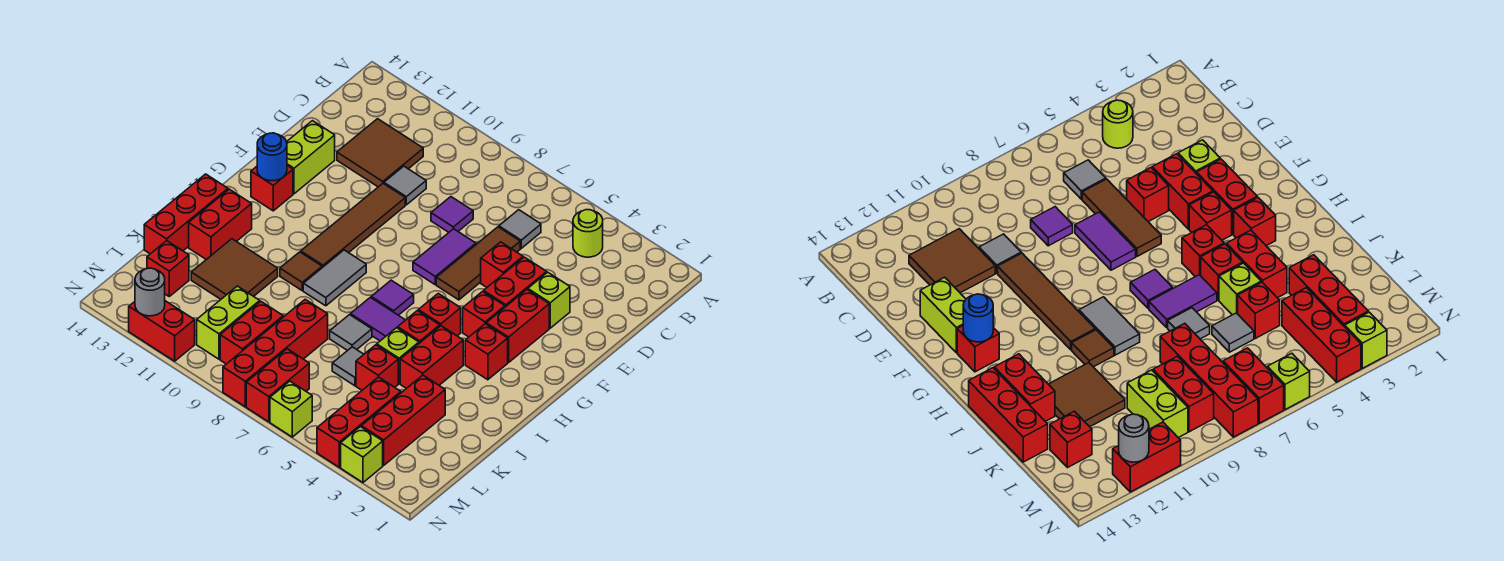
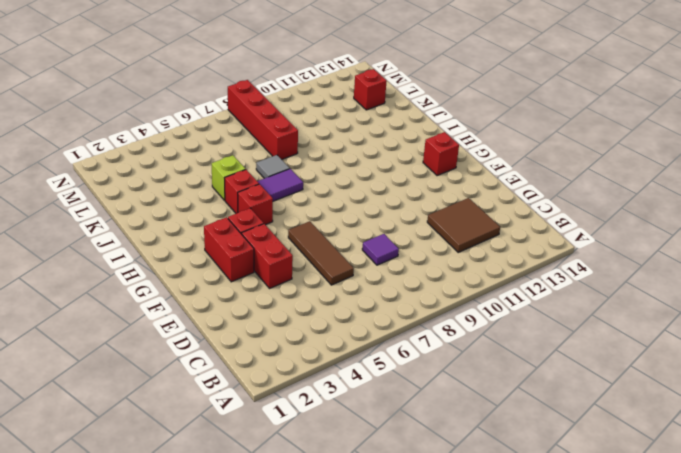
none -> lime 1x1 round brick [573,210,603,257]
none -> grey 1x1 tile [499,210,541,248]
none -> grey 1x1 tile [384,166,426,205]
none -> lime 1x1 brick [528,272,570,328]

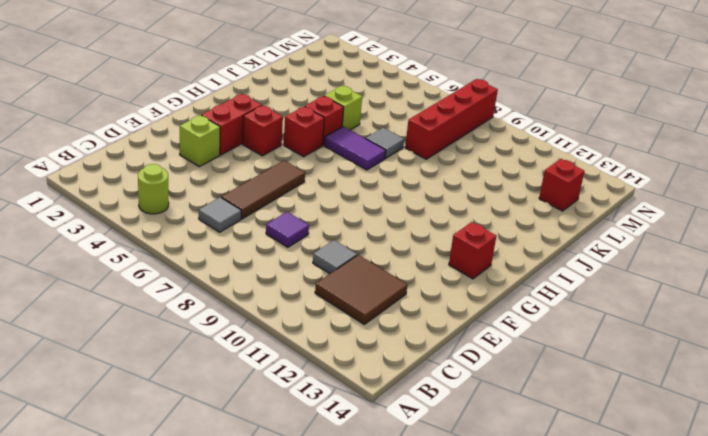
none -> red 1x2 brick [484,257,547,307]
none -> red 1x1 brick [481,242,523,287]
none -> purple 1x2 tile [413,229,476,285]
none -> brown 1x4 tile [301,184,405,268]

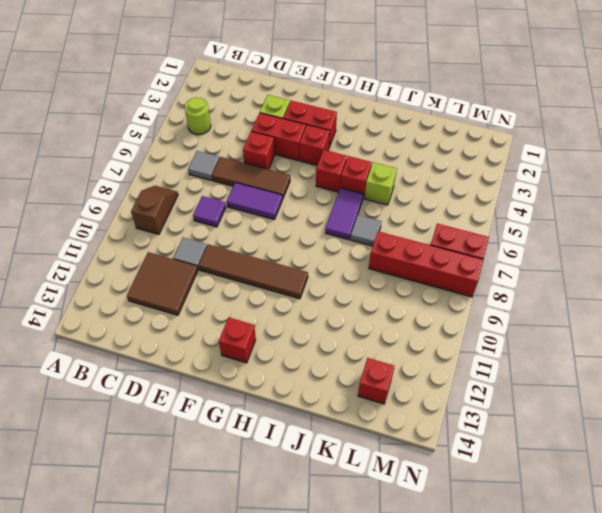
brown 1x2 slope [131,186,178,234] -> none
none -> lime 1x2 brick [287,121,335,194]
none -> red 1x1 brick [465,324,508,380]
none -> purple 1x1 tile [371,280,414,315]
none -> grey 1x2 tile [303,250,366,306]

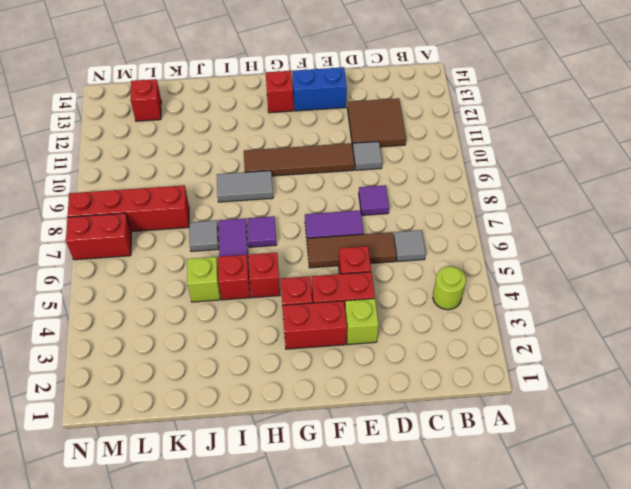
blue 1x2 brick [292,67,347,111] -> lime 1x2 brick [287,121,335,194]
none -> red 1x1 brick [465,324,508,380]
none -> red 1x2 brick [400,326,463,389]
none -> brown 1x1 tile [280,252,322,290]
none -> red 1x2 brick [189,189,252,260]

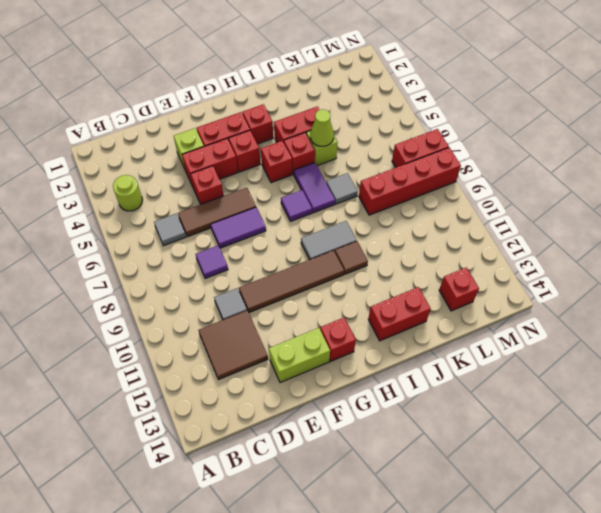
lime 1x1 cone [310,109,334,146] -> none
none -> red 1x3 brick [144,174,228,254]
none -> brown 2x2 tile [191,239,278,299]
none -> red 1x3 brick [361,375,445,465]
none -> red 1x1 brick [356,345,398,390]

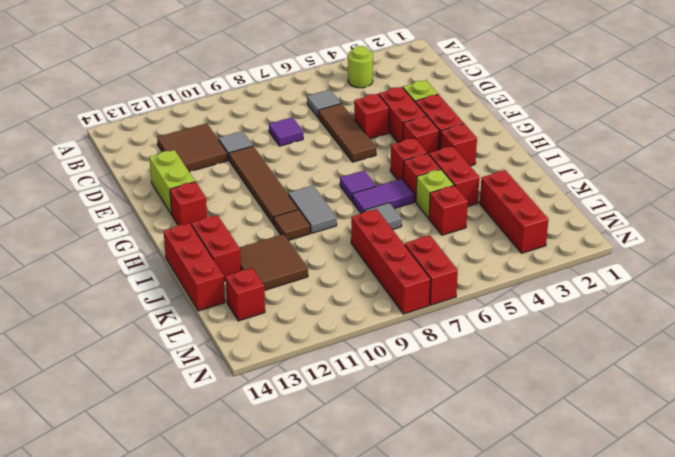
none -> purple 1x2 tile [413,229,476,285]
none -> grey 1x1 tile [332,347,364,386]
none -> red 1x3 brick [317,377,401,467]
none -> red 1x2 brick [220,301,283,364]

